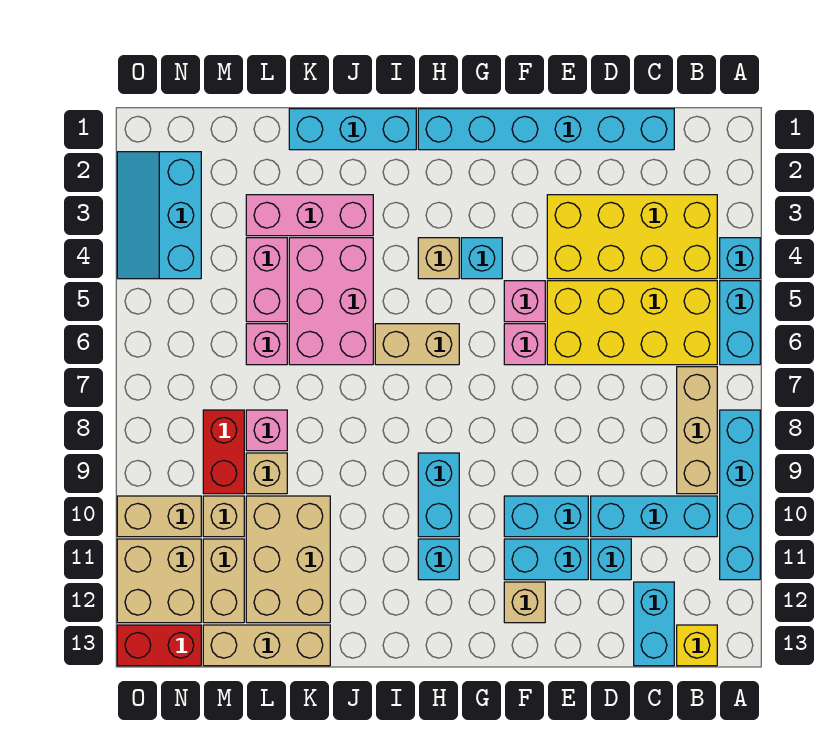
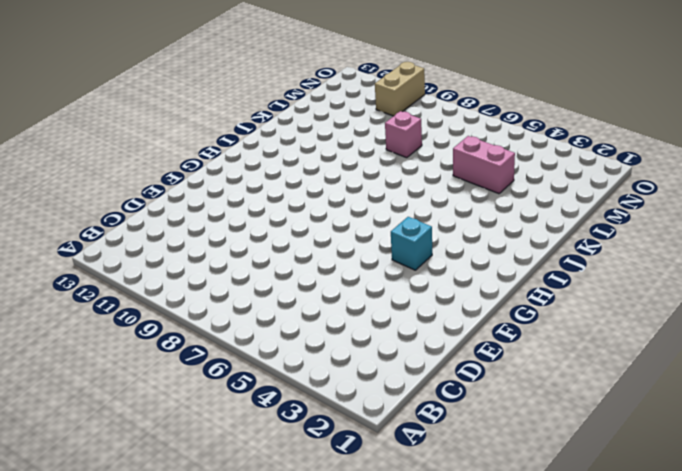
none -> cyan 1x1 brick [720,238,760,279]
none -> cyan 1x2 brick [720,281,760,365]
none -> cyan 1x4 brick [720,410,760,580]
none -> yellow 2x4 brick [547,195,717,279]

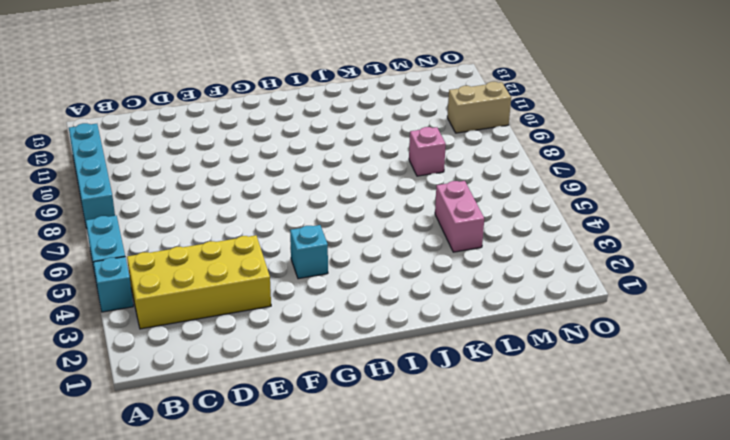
none -> yellow 2x4 brick [547,281,717,365]
none -> tan 1x3 brick [677,367,717,494]
none -> cyan 1x3 brick [591,496,717,537]
none -> yellow 1x1 brick [677,625,717,666]

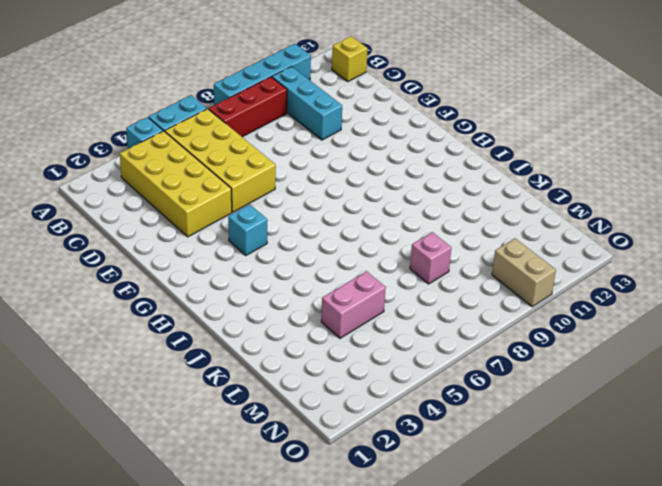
red 1x3 brick [209,77,287,137] -> tan 1x3 brick [677,367,717,494]
none -> cyan 1x6 brick [418,109,674,150]
none -> cyan 1x2 brick [634,582,674,666]
none -> cyan 1x1 brick [591,539,631,580]
none -> cyan 1x2 brick [504,496,588,537]

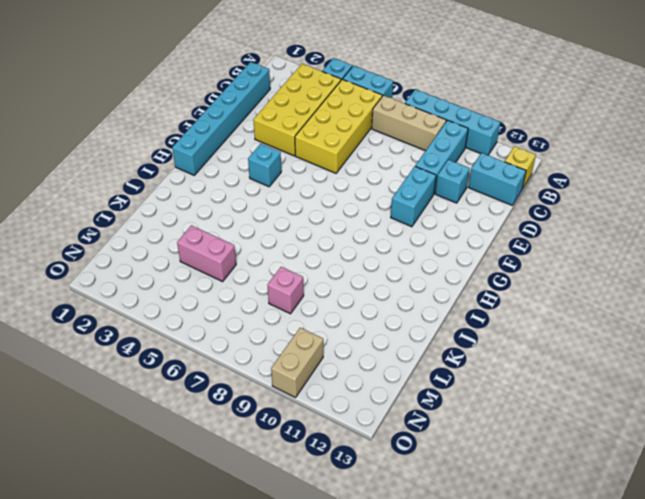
none -> cyan 1x2 brick [504,539,588,580]
none -> pink 1x1 brick [504,281,545,322]
none -> pink 1x1 brick [504,324,545,365]
none -> tan 1x1 brick [504,582,545,623]

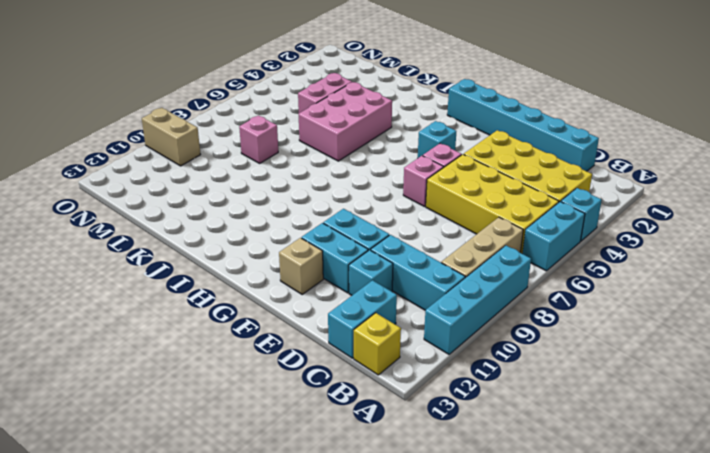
none -> tan 1x1 brick [418,238,459,279]
none -> tan 1x2 brick [375,324,459,365]
none -> cyan 1x2 brick [418,453,459,537]
none -> cyan 1x1 brick [418,539,459,580]

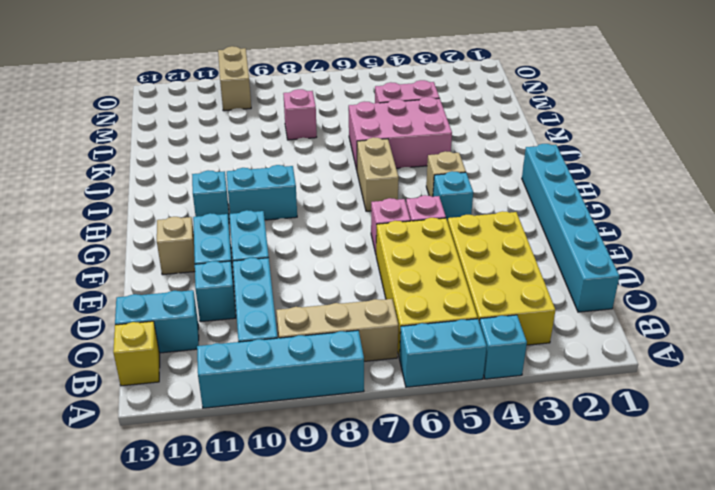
none -> cyan 1x3 brick [289,109,416,150]
none -> pink 1x3 brick [246,195,373,236]
none -> tan 2x3 brick [246,496,330,623]
none -> tan 1x3 brick [203,625,330,666]

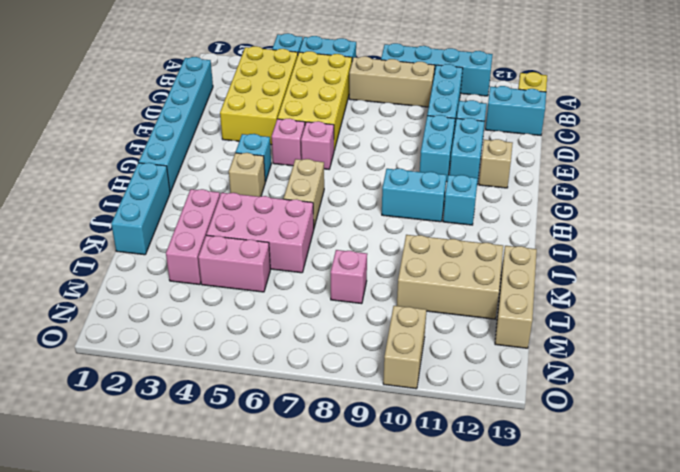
none -> pink 1x1 brick [246,324,287,365]
none -> tan 1x1 brick [246,453,287,494]
none -> red 1x2 brick [203,410,244,494]
none -> tan 1x1 brick [203,496,244,537]

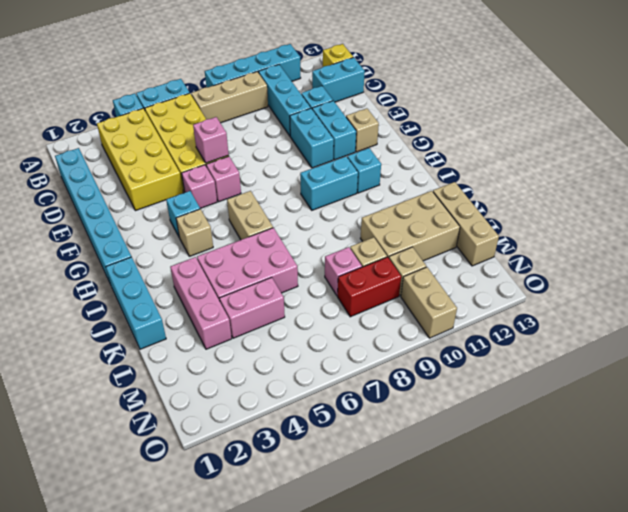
pink 1x1 brick [193,117,229,163] -> pink 1x1 brick moved to [246,324,287,365]
none -> tan 1x2 brick [203,539,244,623]
none -> cyan 2x3 slope [117,152,201,279]
none -> tan 2x2 brick [117,539,201,623]
none -> red 1x2 brick [117,625,201,666]

